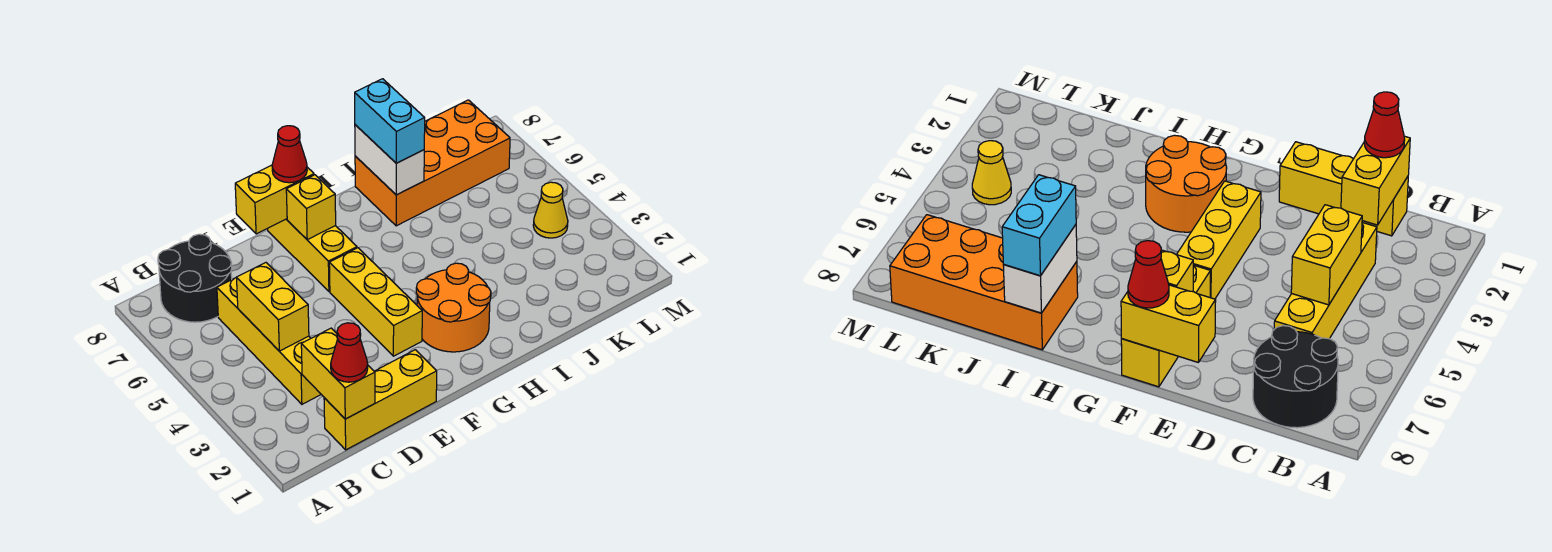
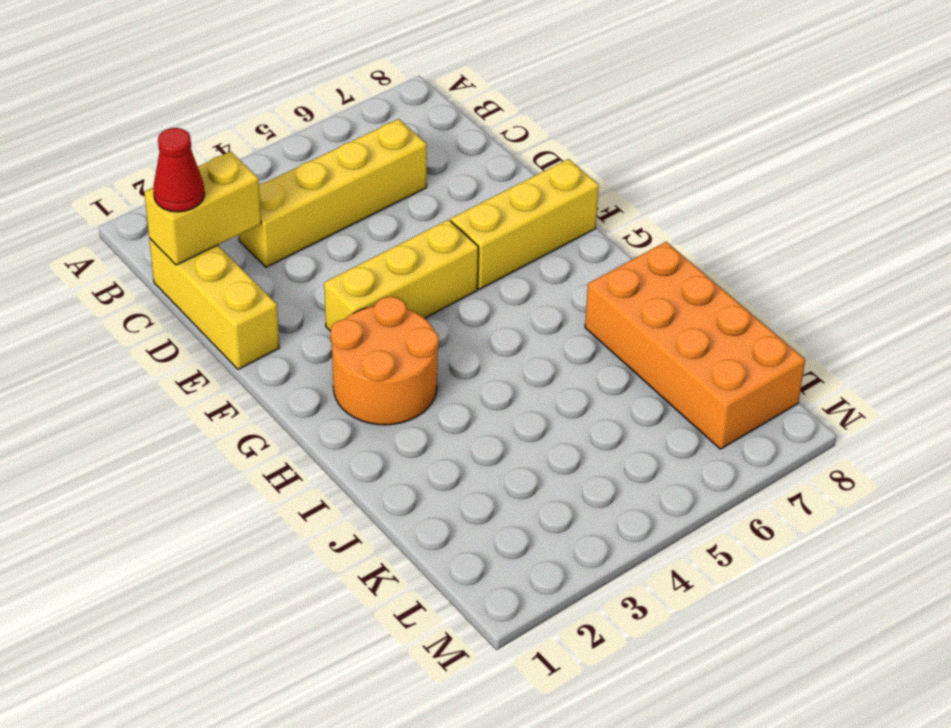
none -> black 2x2 round brick [158,234,232,322]
none -> yellow 1x1 cone [533,182,568,238]
none -> yellow 1x2 brick [236,263,309,351]

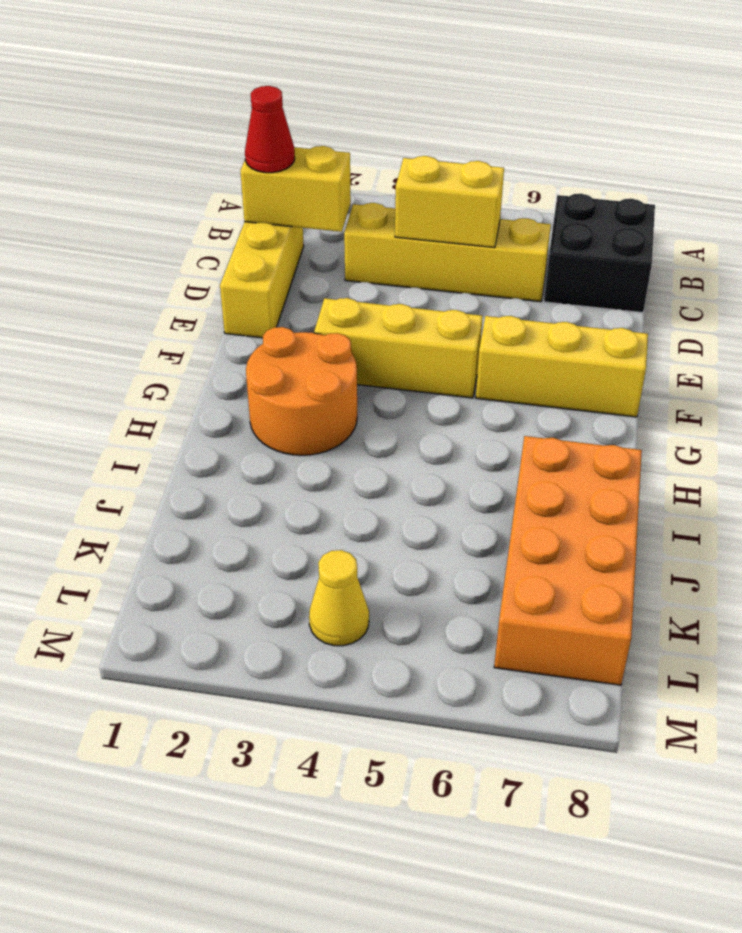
black 2x2 brick [544,194,655,313] -> black 2x2 round brick [158,234,232,322]
none -> yellow 1x2 brick [235,165,314,234]
none -> yellow 1x1 brick [286,175,336,240]
none -> white 1x2 brick [355,125,424,195]

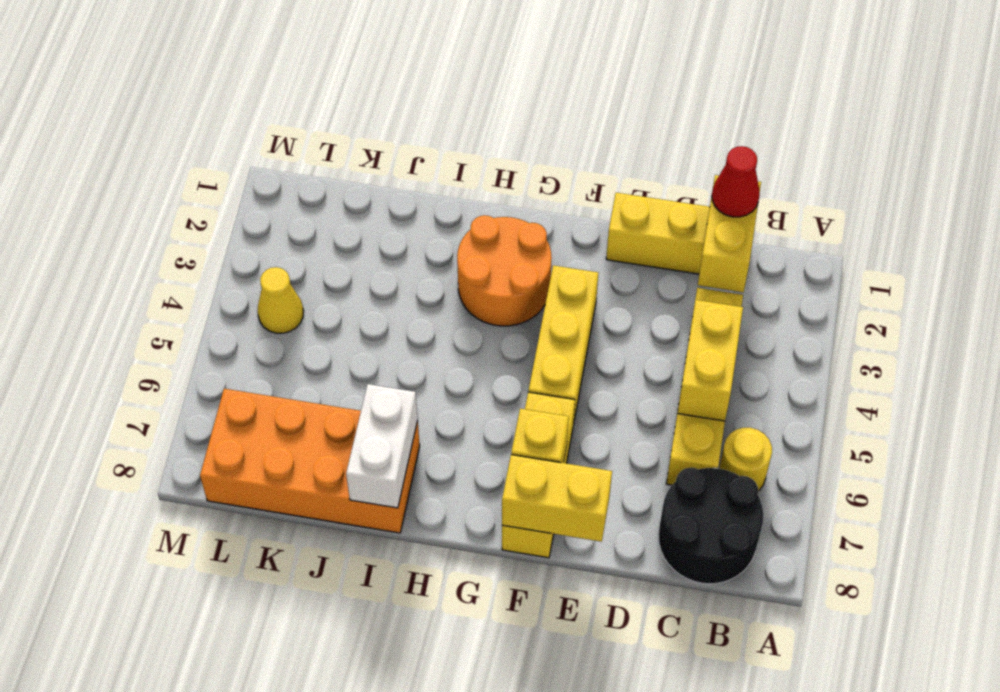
yellow 1x1 round brick [719,428,772,491] -> none
none -> red 1x1 cone [272,126,307,183]
none -> cyan 1x2 brick [355,79,425,163]

